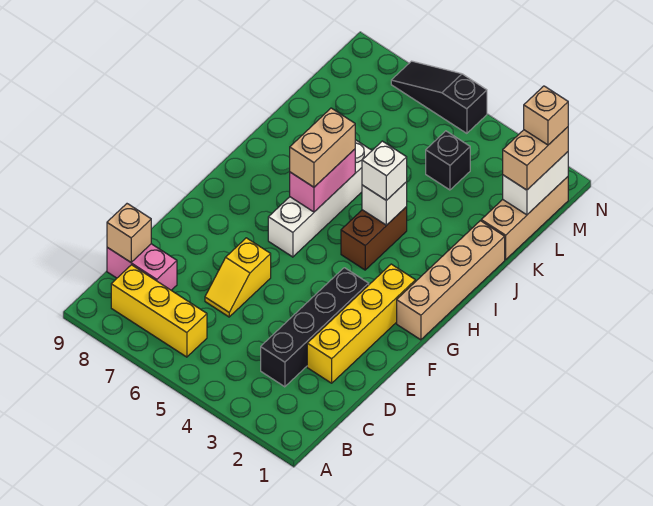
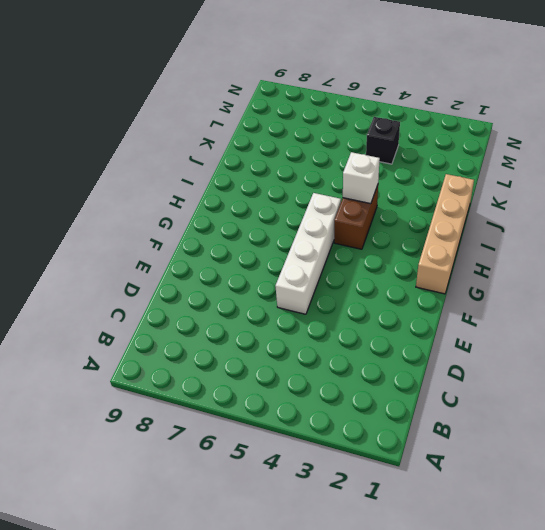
white 1x4 brick [275,193,341,314] -> white 1x4 brick moved to [268,140,372,257]
none -> yellow 1x3 brick [111,265,207,357]
none -> black 1x4 brick [261,268,369,387]
none -> pink 1x2 brick [107,244,177,290]

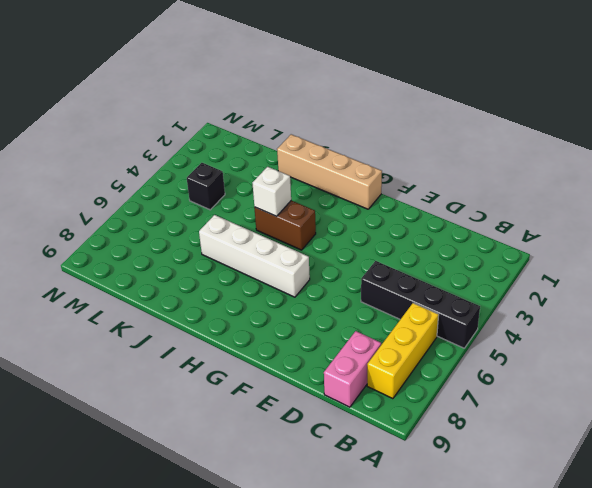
black 1x4 brick [361,261,480,348] -> black 1x4 brick moved to [261,268,369,387]
none -> yellow 1x4 brick [307,264,415,383]
none -> yellow 1x2 slope [205,238,271,317]
none -> tan 1x3 brick [481,177,568,260]

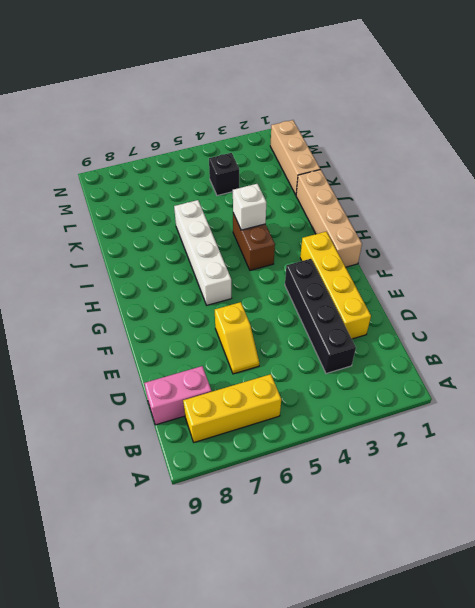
none -> black 1x3 slope [391,61,487,133]
none -> tan 1x1 brick [107,204,151,262]
none -> pink 1x2 brick [290,149,355,212]

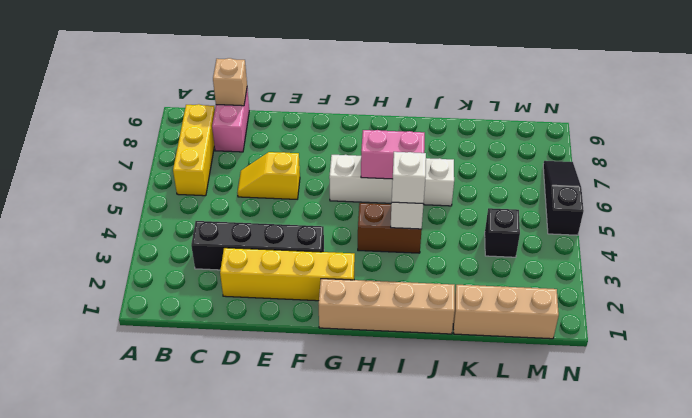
none -> white 1x2 brick [503,152,568,215]
none -> tan 1x2 brick [290,108,355,187]
none -> tan 1x2 brick [503,127,568,190]

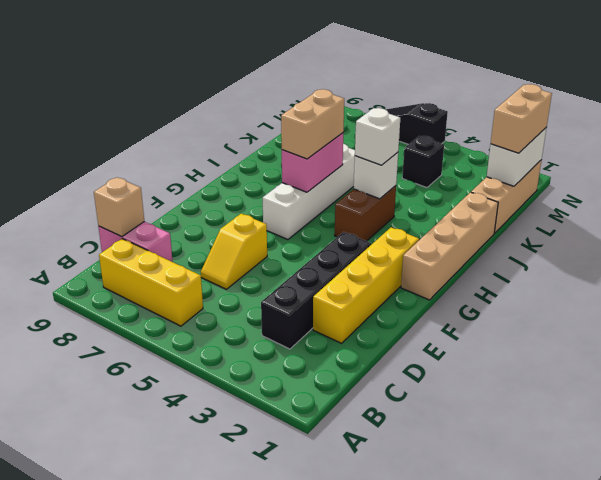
none -> tan 1x1 brick [524,86,568,145]

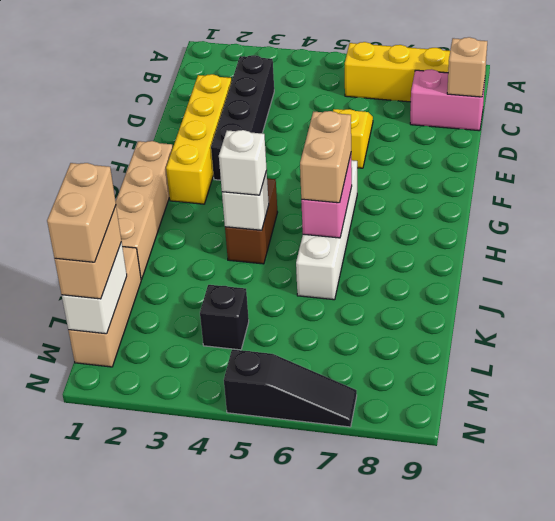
tan 1x2 brick [47,163,116,262] -> tan 1x1 brick [524,86,568,145]

